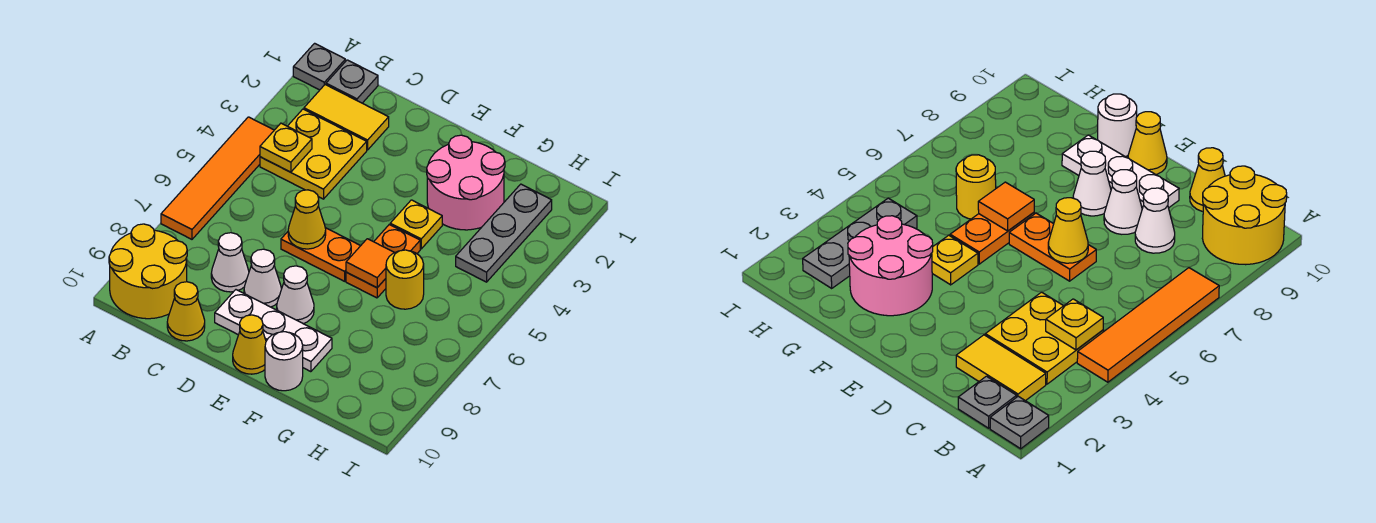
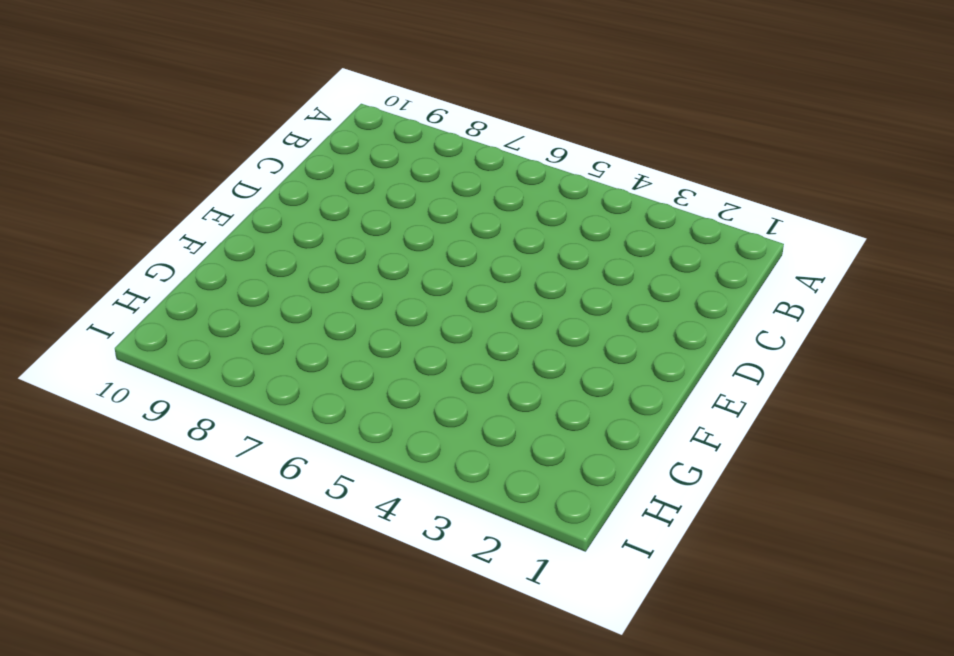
none -> grey 1x1 plate [293,43,345,90]
none -> orange 1x4 tile [161,117,274,239]
none -> yellow 2x2 round brick [109,224,187,319]

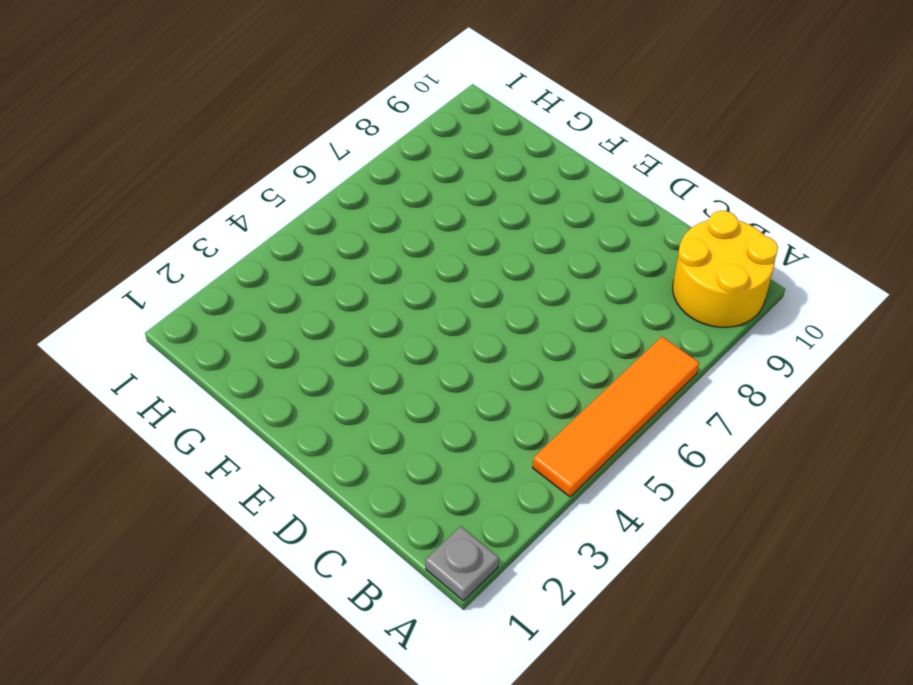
none -> grey 1x1 plate [326,60,378,103]
none -> yellow 1x2 tile [304,85,389,150]
none -> yellow 2x2 plate [260,109,367,199]

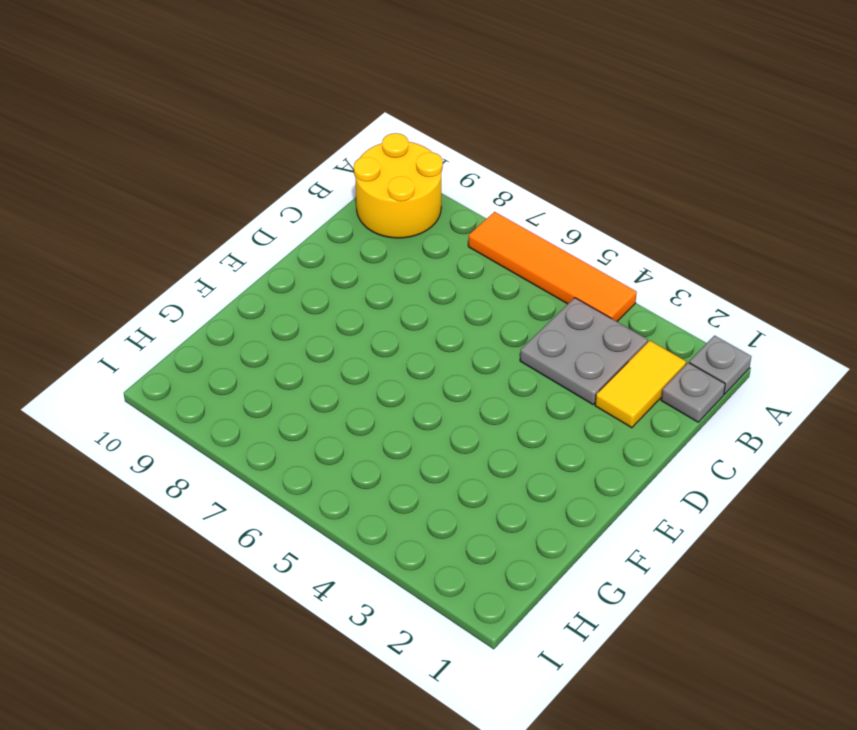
grey 2x2 plate [520,298,648,404] -> yellow 2x2 plate [260,109,367,199]
none -> white 1x1 cone [211,233,249,292]
none -> yellow 1x1 cone [167,282,205,341]
none -> orange 1x2 plate [281,228,360,281]

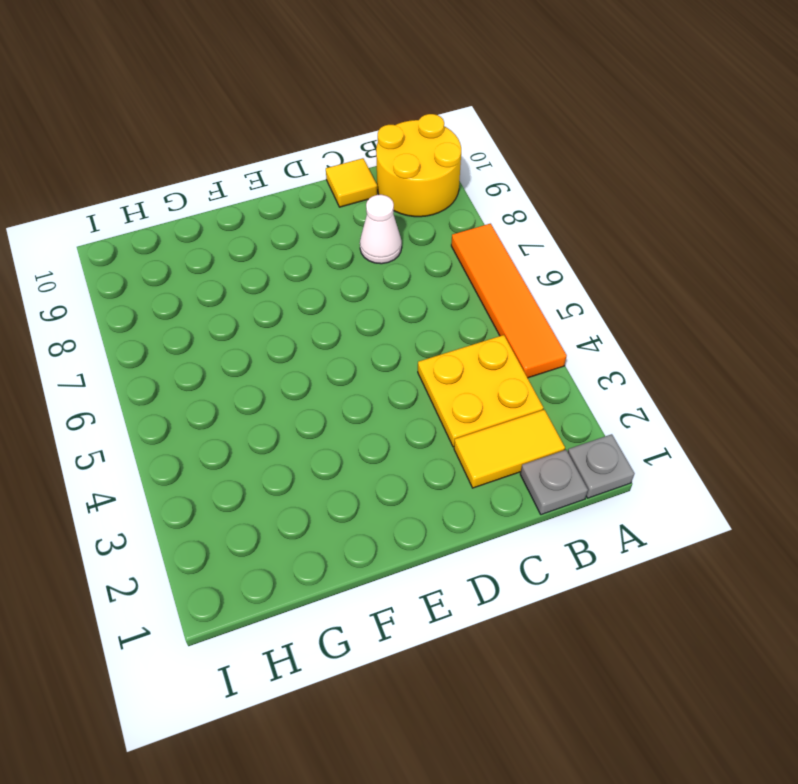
yellow 1x1 tile [326,158,377,207] -> yellow 1x1 cone [167,282,205,341]
none -> orange 1x2 plate [281,228,360,281]
none -> white 1x1 cone [244,249,282,307]
none -> white 1x3 plate [215,290,332,372]

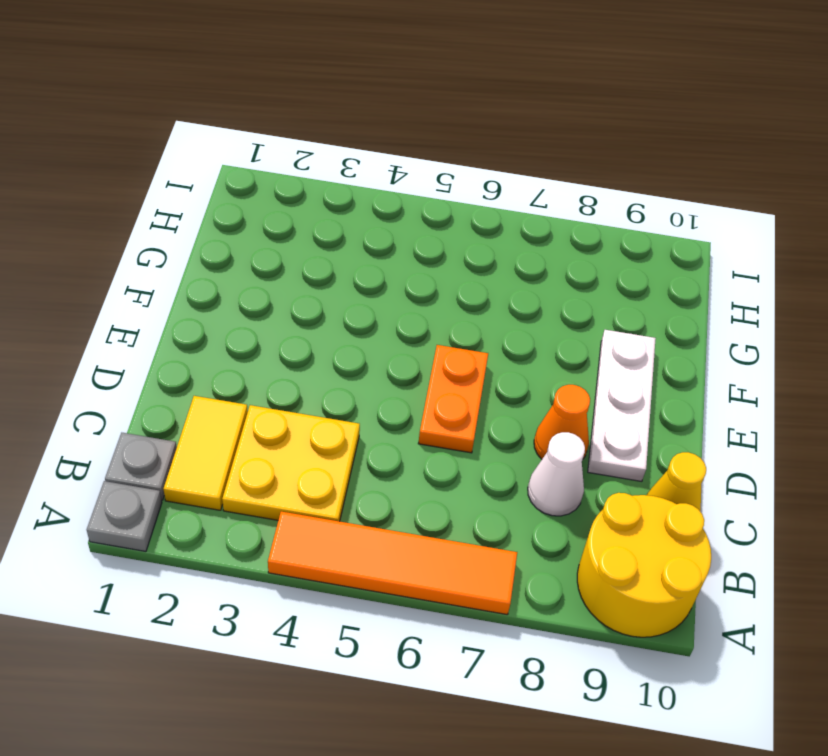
orange 1x1 cone [534,385,590,459] -> white 1x1 cone [244,249,282,307]
none -> white 1x1 cone [277,266,314,324]
none -> yellow 1x1 cone [233,315,266,374]
none -> pink 2x2 round brick [427,135,505,230]

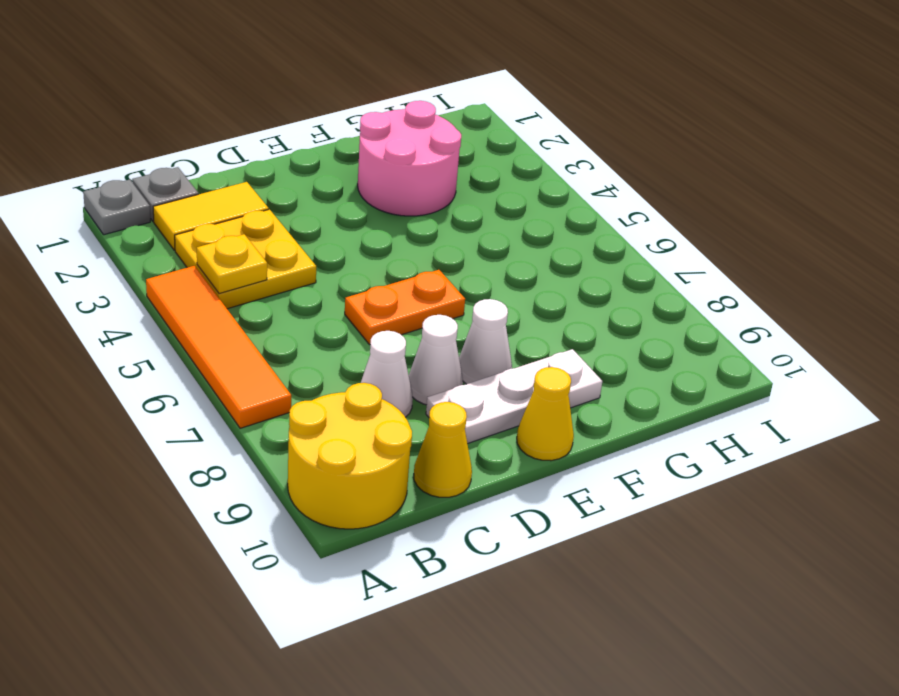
none -> yellow 1x1 plate [390,200,442,249]
none -> orange 1x2 plate [346,225,420,298]
none -> white 1x1 round brick [265,332,303,391]

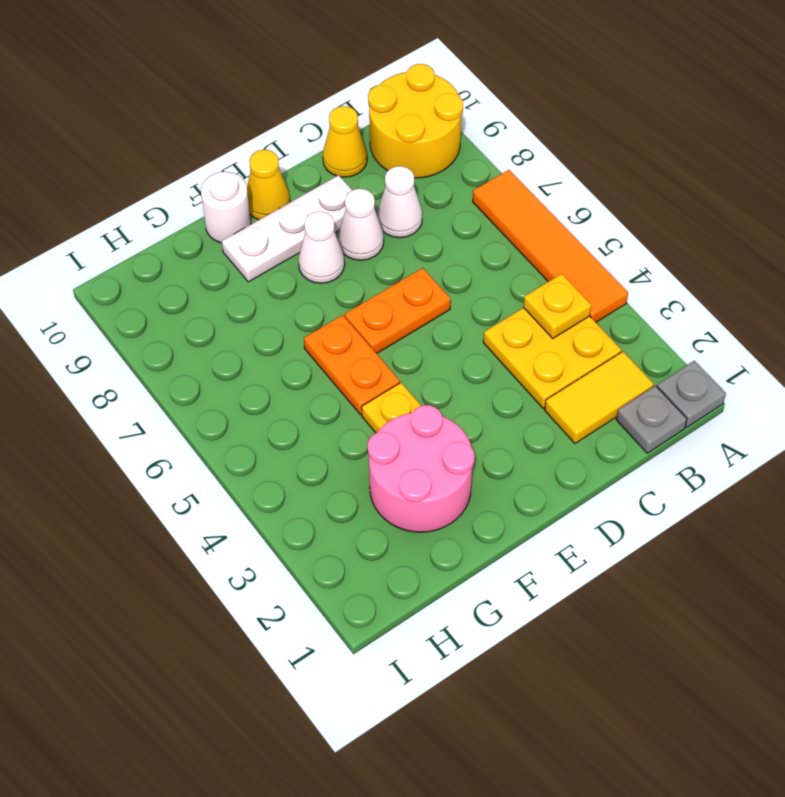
none -> yellow 1x1 round brick [386,250,424,309]
none -> grey 1x3 plate [456,184,552,282]
none -> yellow 1x1 cone [288,190,326,249]

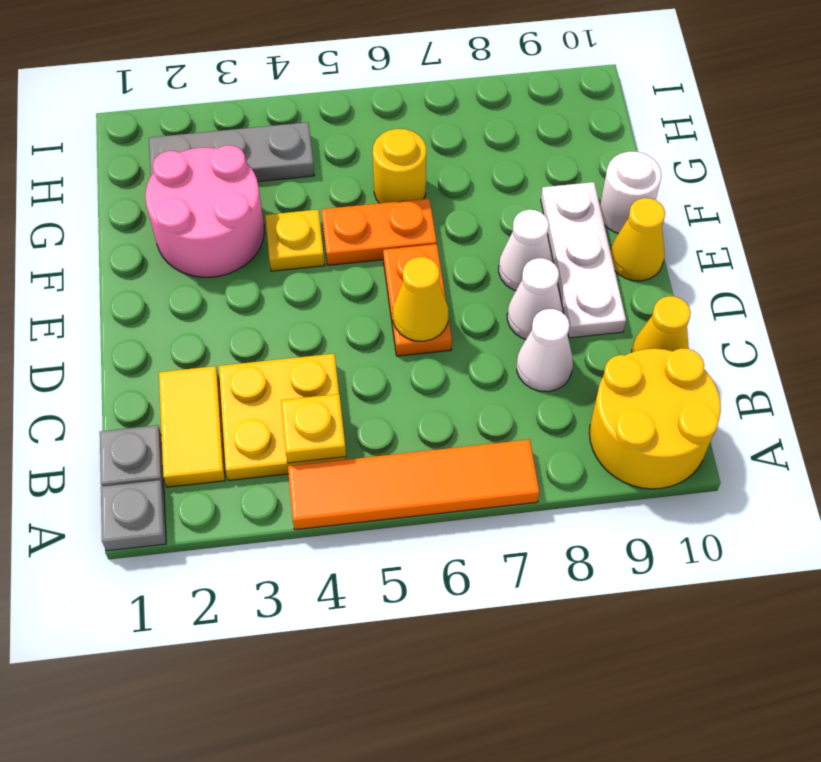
none -> orange 1x1 tile [346,239,394,288]

